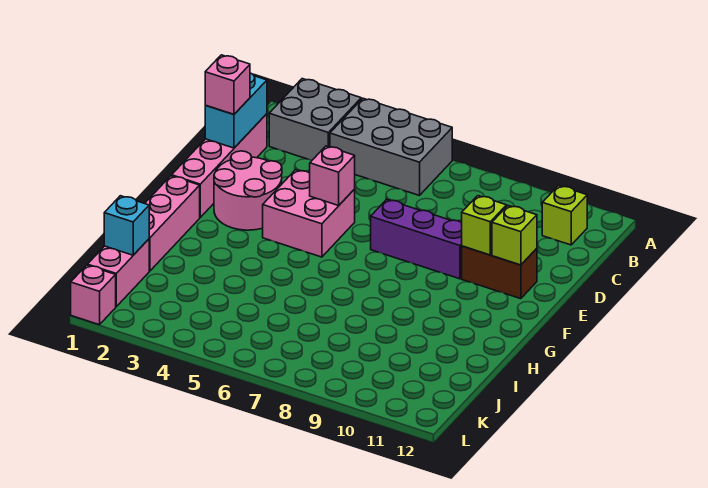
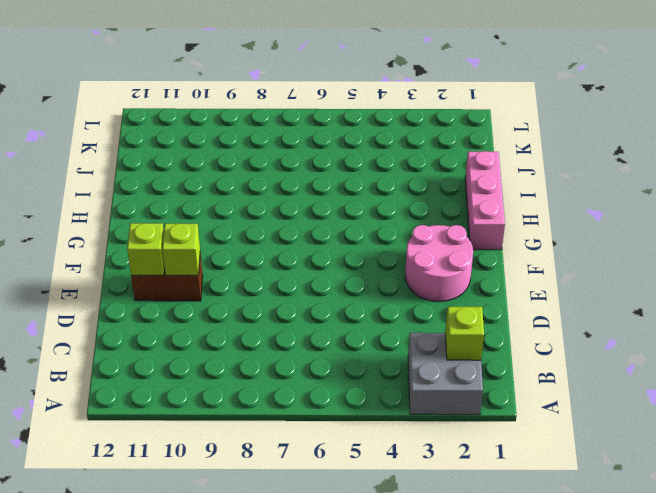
lime 1x1 brick [445,307,484,360] -> lime 1x1 brick moved to [542,186,587,245]
none -> grey 2x3 brick [330,98,452,196]
none -> pink 1x4 brick [172,114,267,217]
none -> pink 2x2 brick [263,170,355,257]

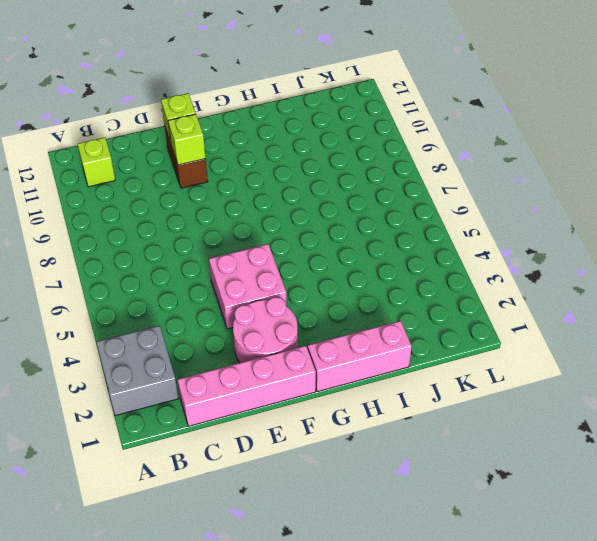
none -> grey 2x3 brick [330,98,452,196]
none -> purple 1x3 brick [371,199,462,279]
none -> pink 1x2 brick [87,239,149,307]

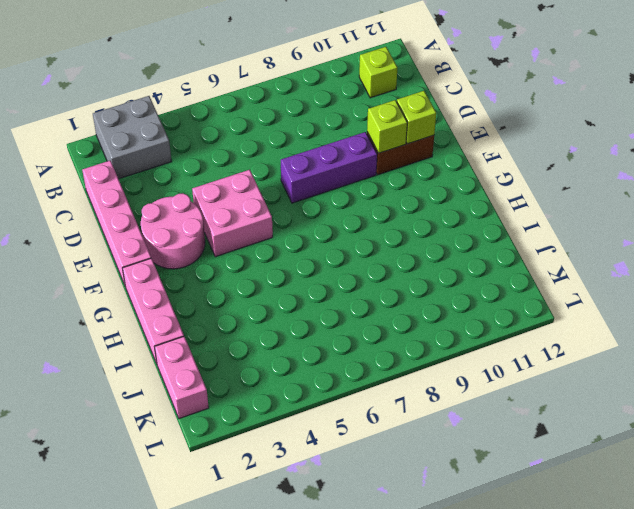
none -> grey 2x3 brick [330,98,452,196]
none -> pink 1x1 brick [71,265,116,325]
none -> cyan 1x2 brick [205,73,267,148]

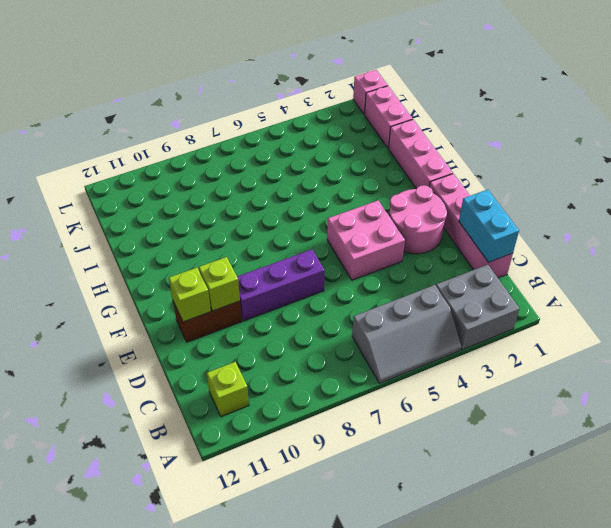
grey 2x3 slope [352,285,461,383] -> grey 2x3 brick [330,98,452,196]
none -> pink 1x1 brick [310,146,355,206]
none -> cyan 1x1 brick [104,196,149,255]
none -> pink 1x1 brick [205,55,250,114]

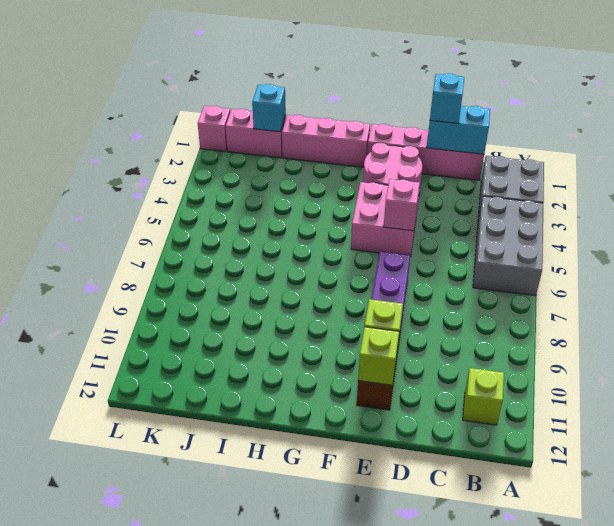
cyan 1x1 brick [430,73,464,123] -> pink 1x1 brick [205,55,250,114]

